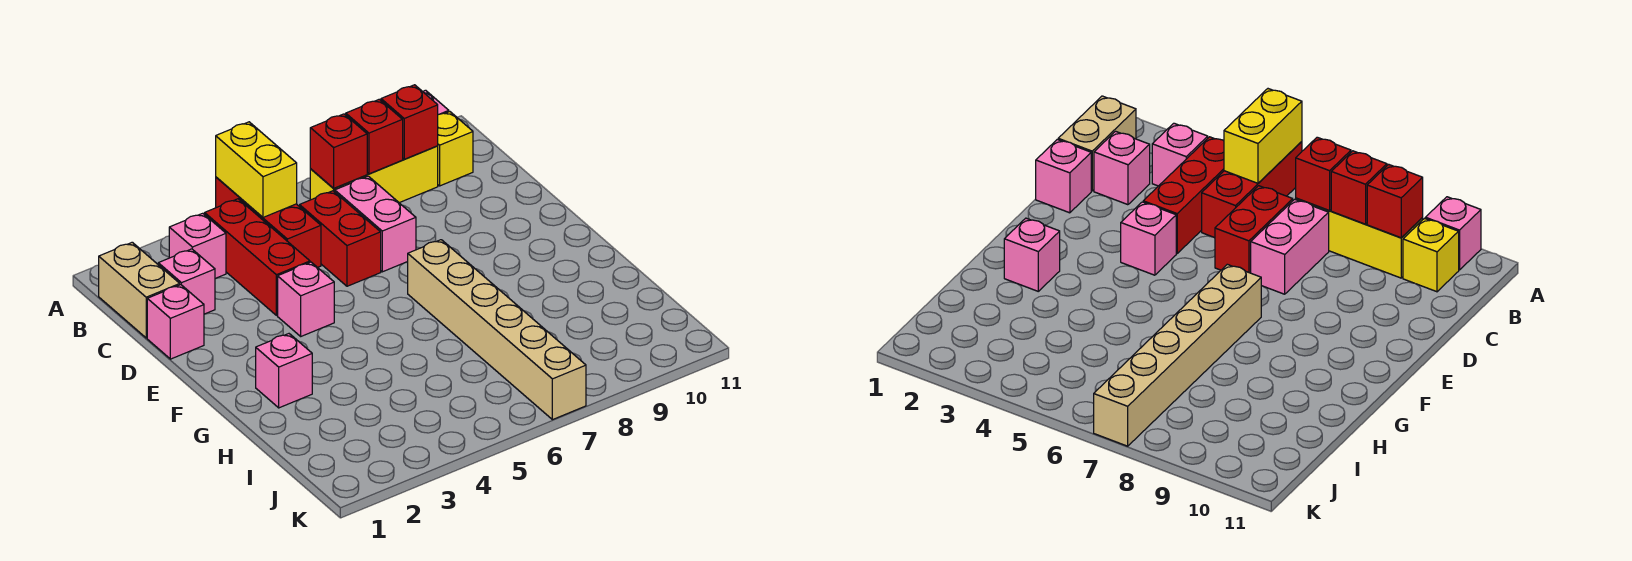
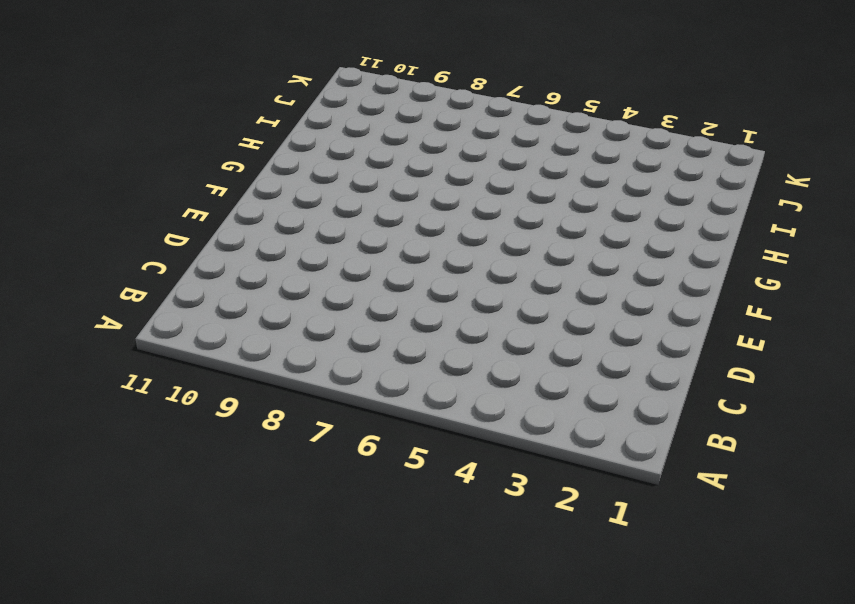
none -> red 1x3 brick [216,177,321,268]
none -> pink 1x1 brick [1425,197,1481,270]
none -> tan 1x2 brick [99,242,180,338]

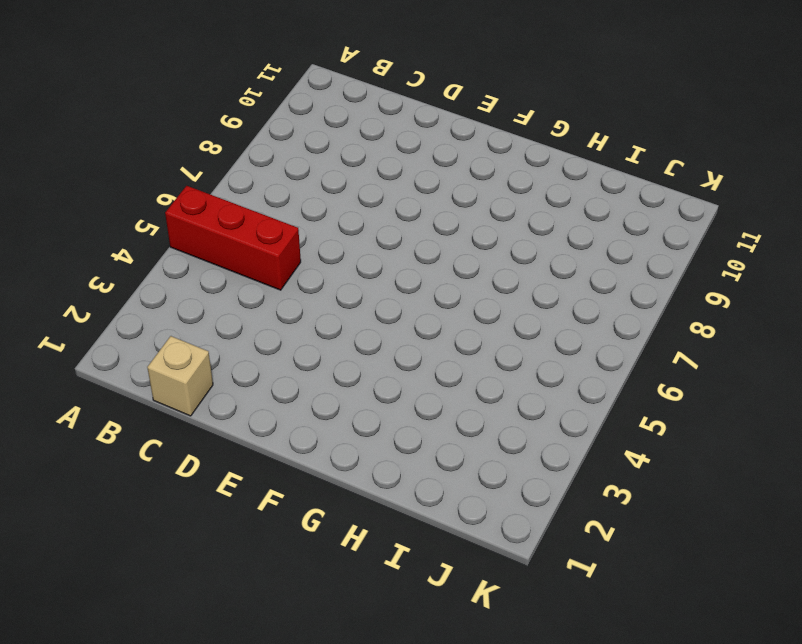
tan 1x1 brick [147,336,213,416] -> tan 1x2 brick [99,242,180,338]
none -> pink 1x1 brick [1425,197,1481,270]
none -> pink 1x1 brick [169,213,226,279]
none -> red 1x3 brick [205,199,310,315]

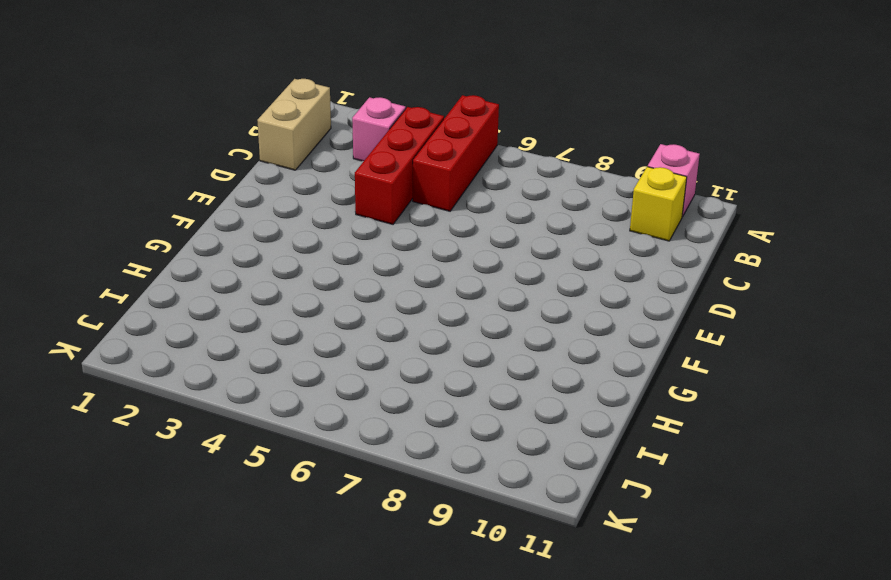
none -> yellow 1x3 brick [310,146,438,203]
none -> pink 1x1 brick [158,249,215,314]
none -> red 1x2 brick [300,191,381,286]

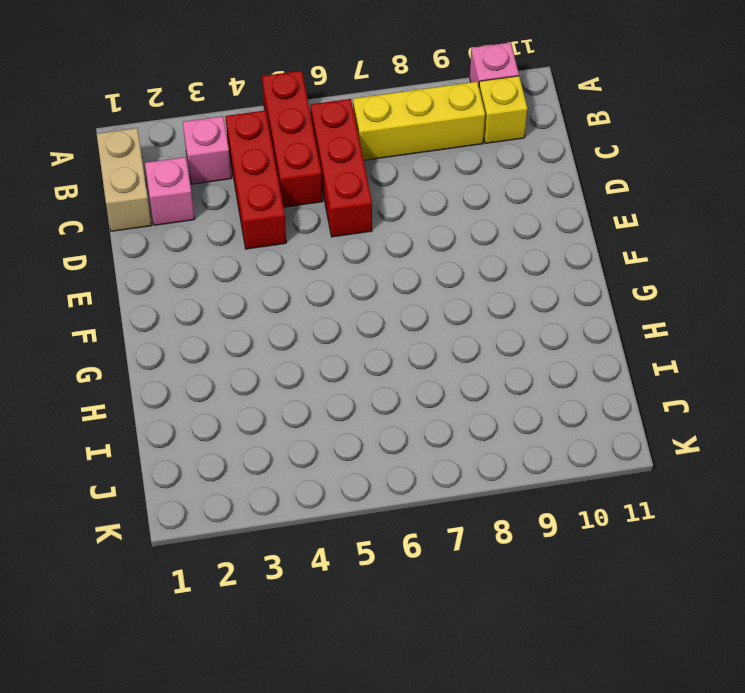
red 1x3 brick [311,99,372,237] -> red 1x2 brick [300,191,381,286]
none -> pink 1x2 brick [335,176,416,272]
none -> pink 1x1 brick [147,285,204,359]
none -> pink 1x1 brick [278,262,334,336]

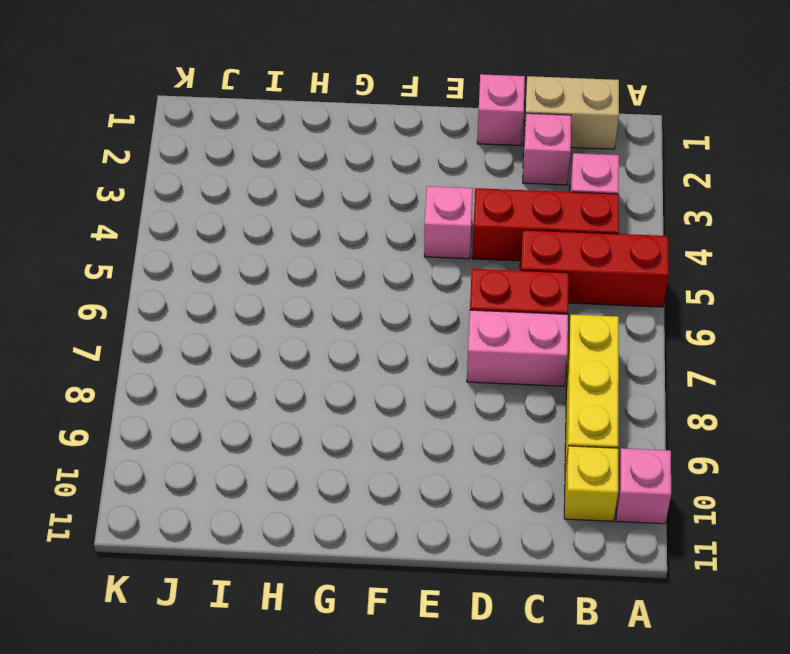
none -> tan 1x6 brick [408,240,586,420]
none -> pink 1x1 brick [256,334,312,408]
none -> yellow 1x2 brick [216,122,297,217]

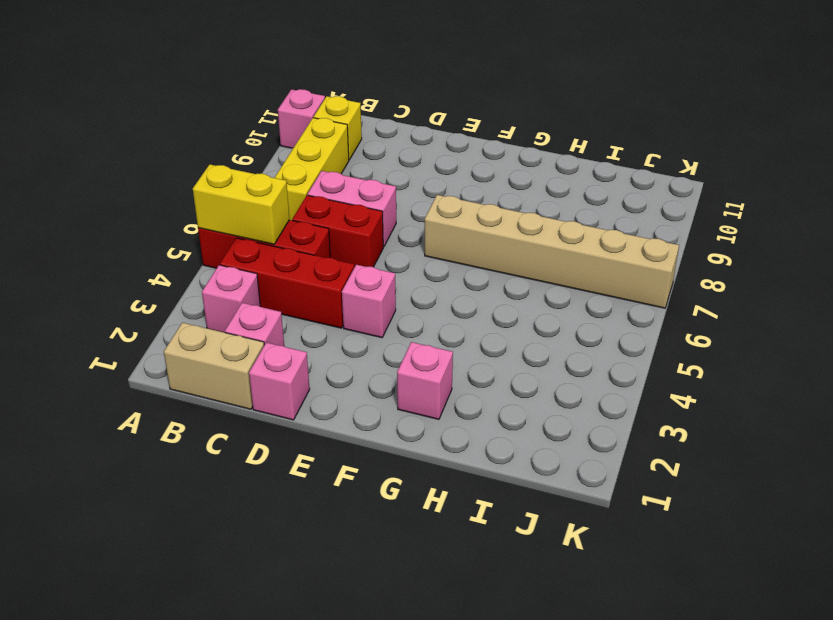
none -> red 1x1 brick [310,114,367,188]
none -> red 1x1 brick [346,99,403,174]
none -> red 1x1 brick [381,85,438,159]

